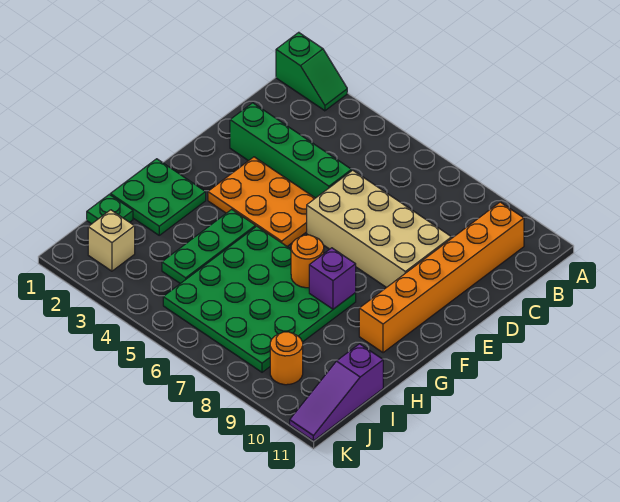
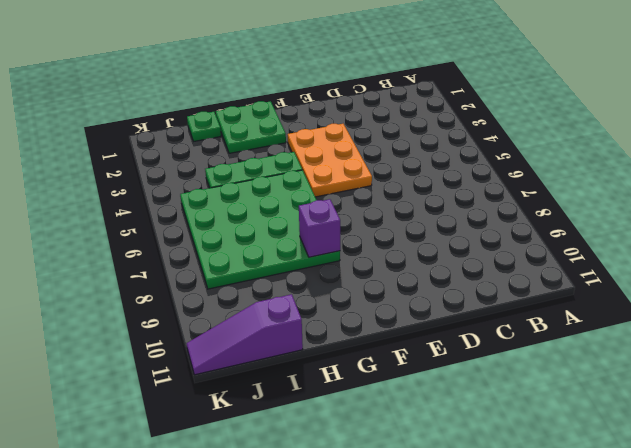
none -> green 1x2 slope [276,32,347,111]
none -> orange 1x6 brick [359,202,524,353]
none -> green 1x4 brick [230,103,352,198]

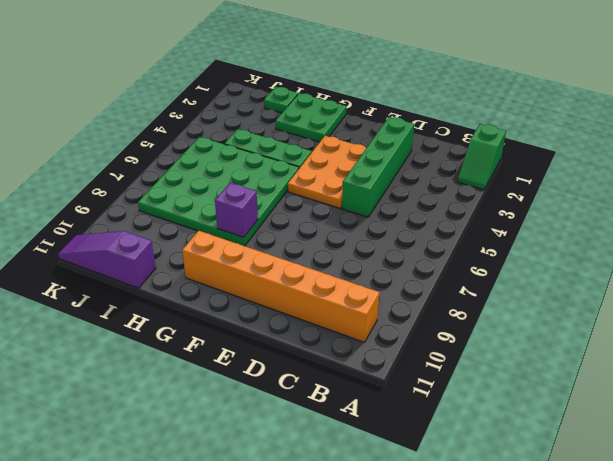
none -> tan 2x4 brick [307,170,452,288]
none -> tan 1x1 brick [88,210,135,271]
none -> orange 1x1 round brick [270,332,303,385]

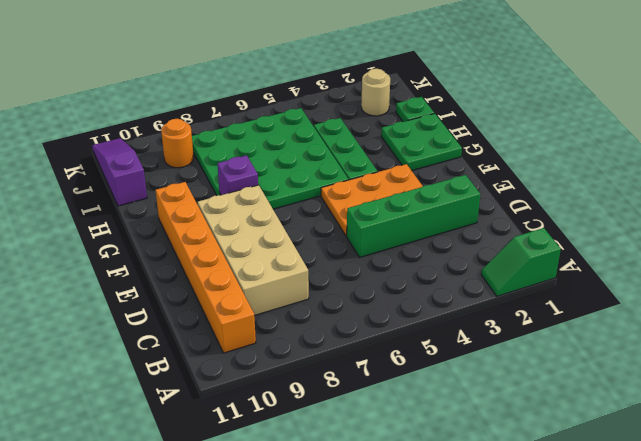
tan 2x4 brick [198,185,309,316] -> tan 2x4 brick turned to [307,170,452,288]
tan 1x1 round brick [361,69,390,116] -> tan 1x1 brick [88,210,135,271]
none -> orange 1x1 round brick [291,235,324,288]

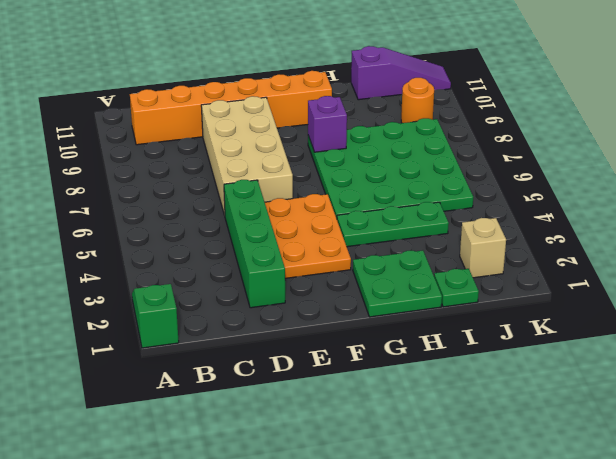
none -> orange 1x1 round brick [291,235,324,288]

